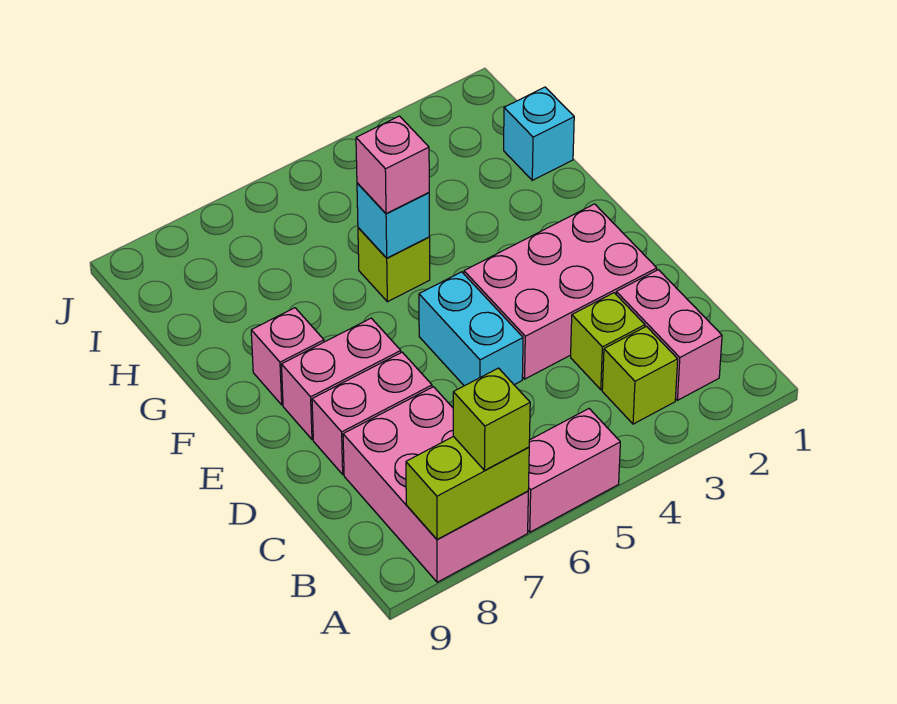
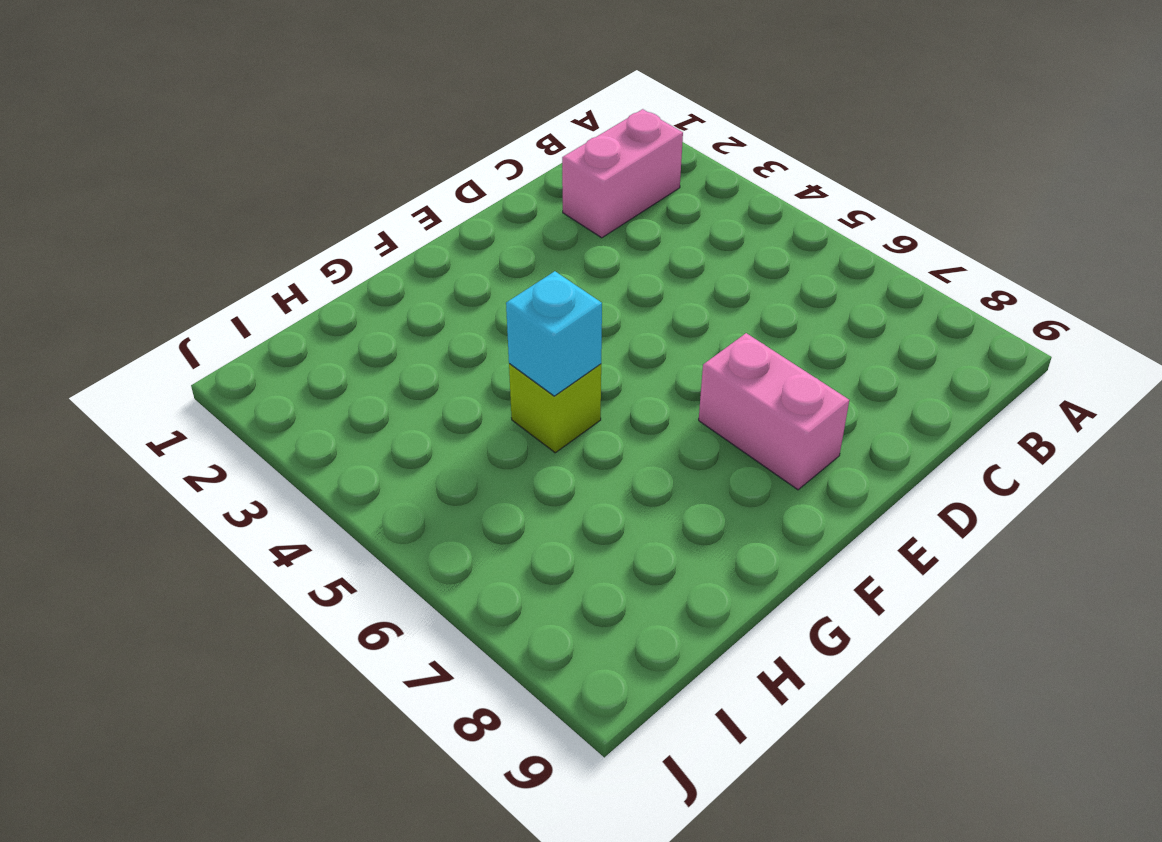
none -> pink 1x2 brick [528,409,620,532]
none -> pink 2x3 brick [343,387,528,582]
none -> lime 1x1 brick [602,326,678,424]

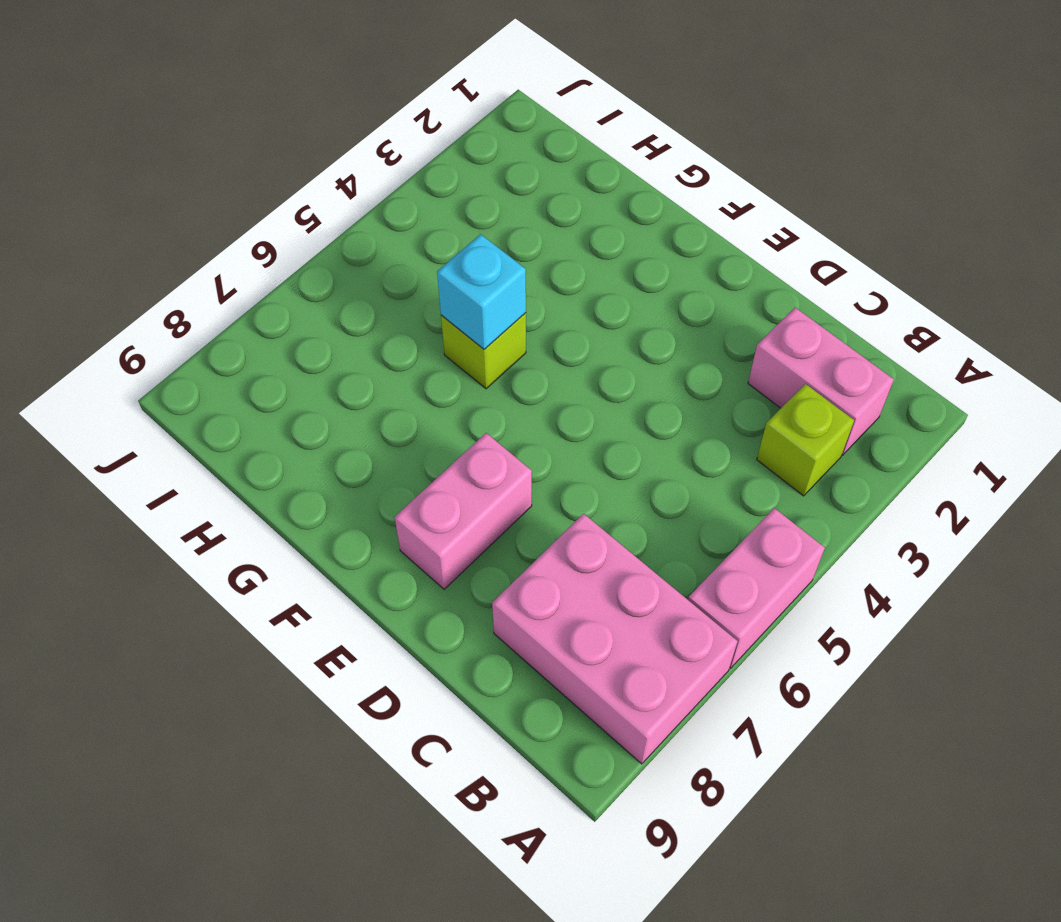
none -> lime 1x1 brick [571,293,645,390]
none -> pink 2x3 brick [464,204,657,379]
none -> cyan 1x2 brick [419,272,523,386]

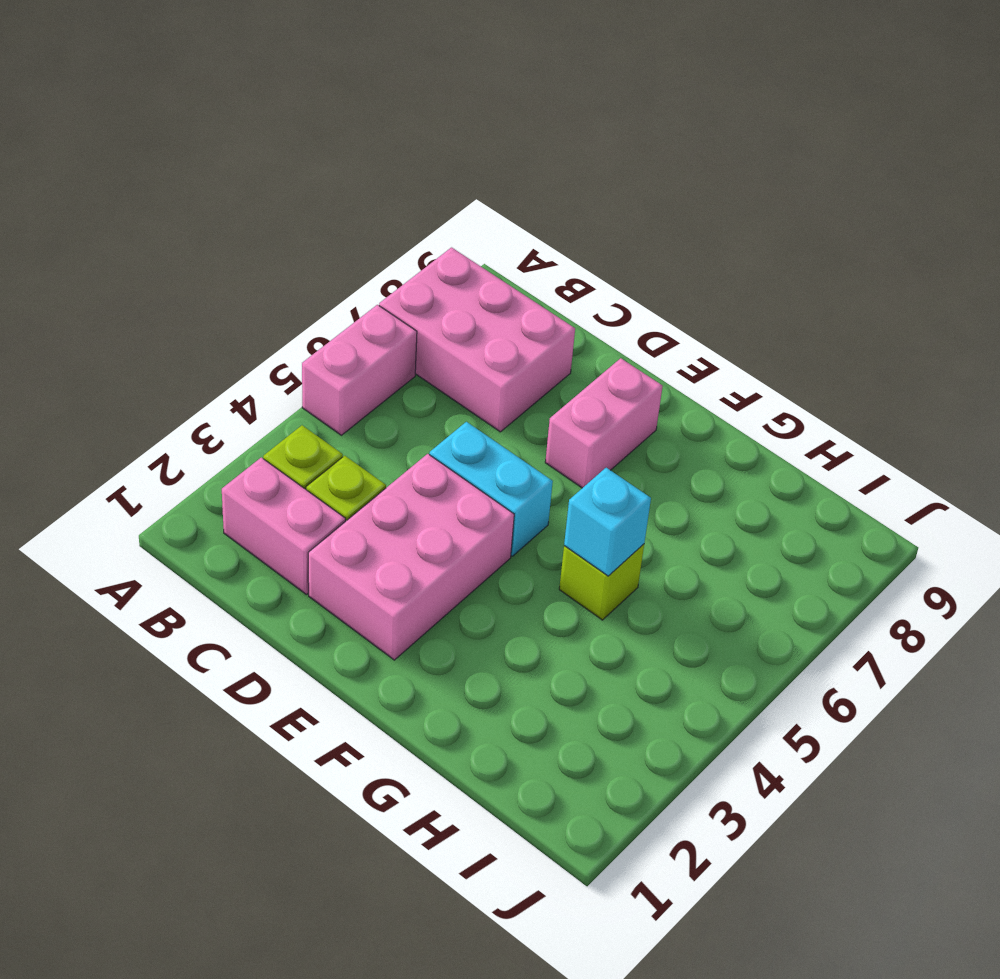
none -> pink 1x2 brick [312,352,432,474]
none -> pink 1x1 brick [251,308,324,405]
none -> cyan 1x1 brick [504,87,574,180]

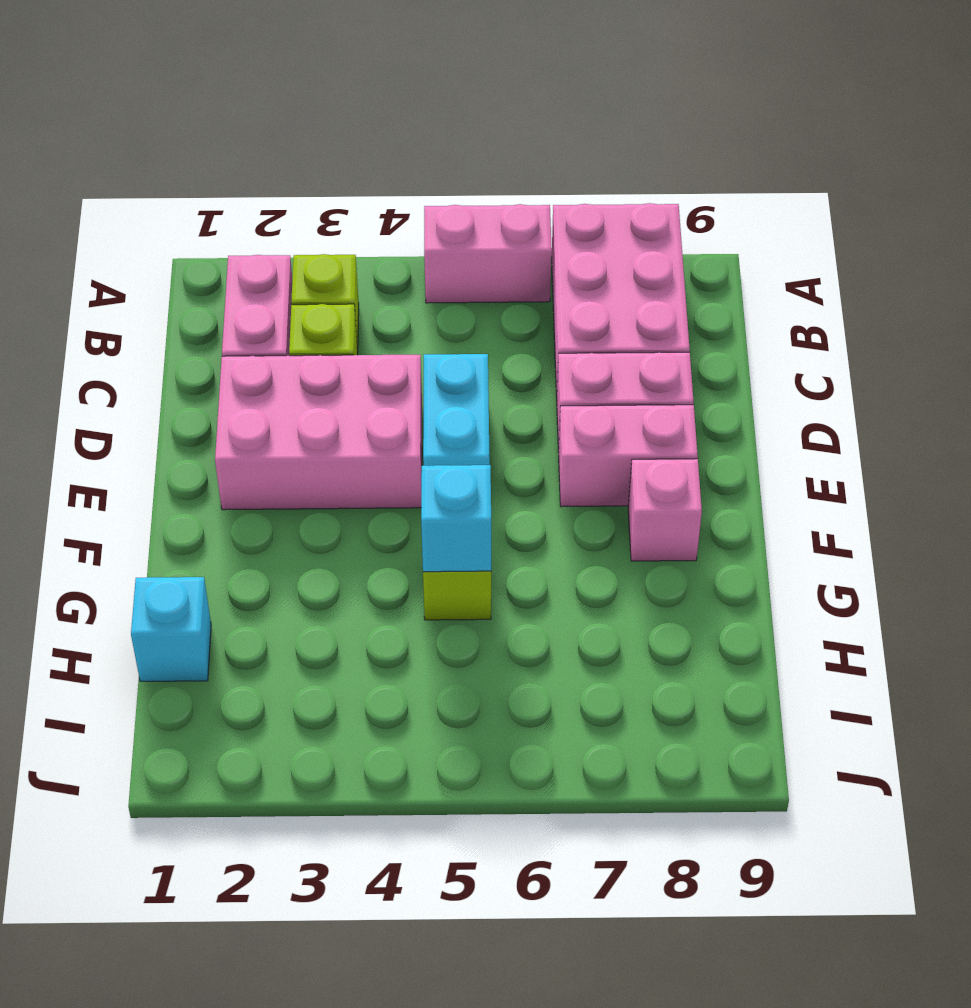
none -> lime 1x2 brick [406,436,529,539]
none -> lime 1x1 brick [453,368,530,470]
none -> pink 1x1 brick [356,116,429,214]

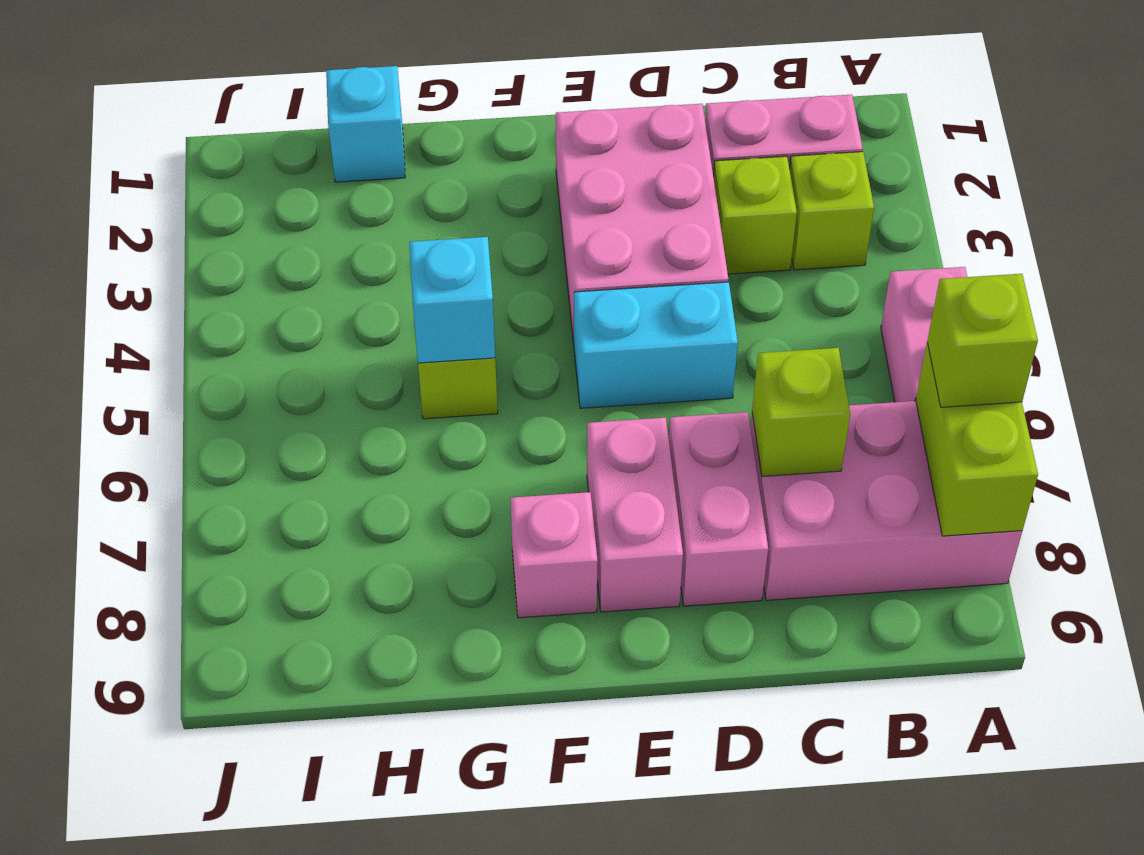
lime 1x1 brick [752,348,850,477] -> none
none -> pink 1x1 brick [356,116,429,214]

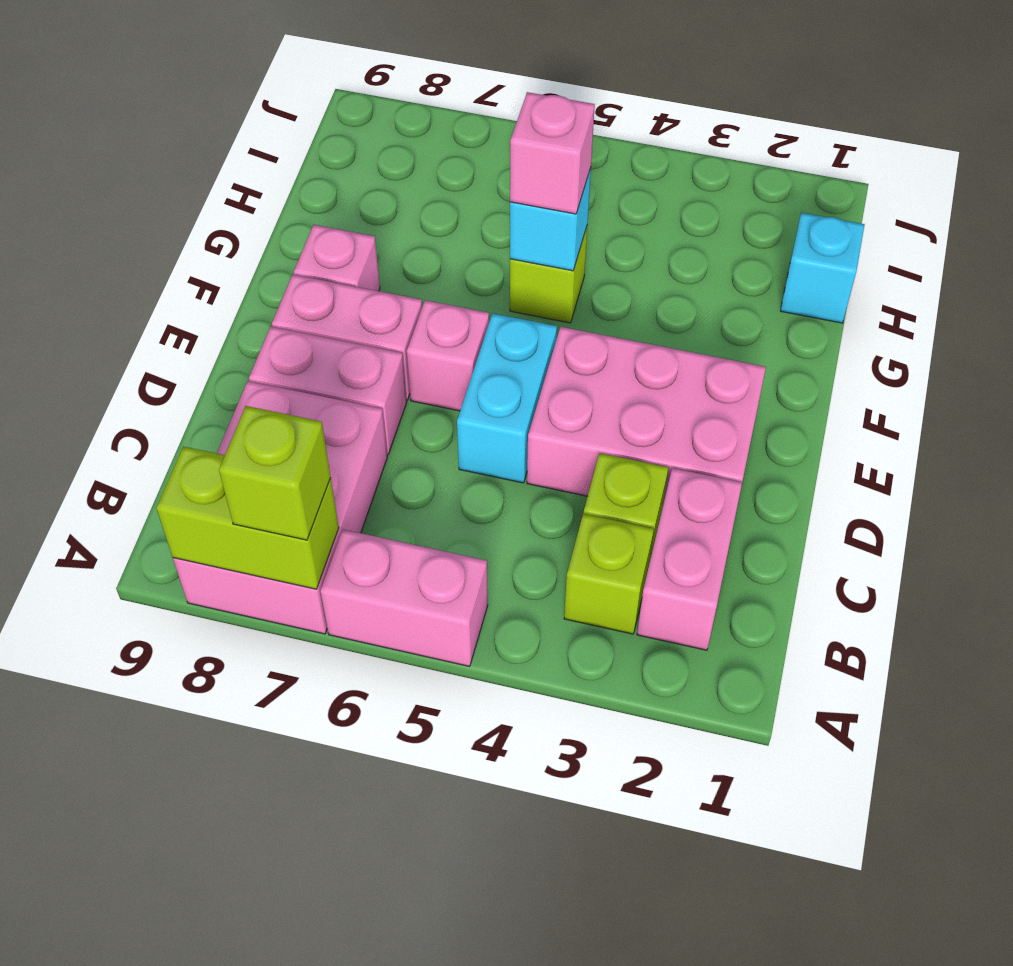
pink 1x1 brick [407,300,489,411] -> none

